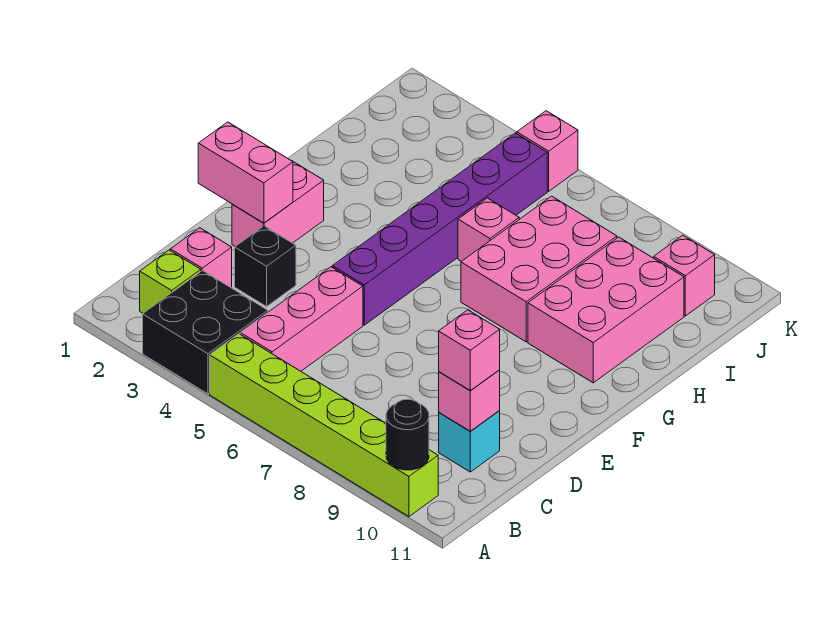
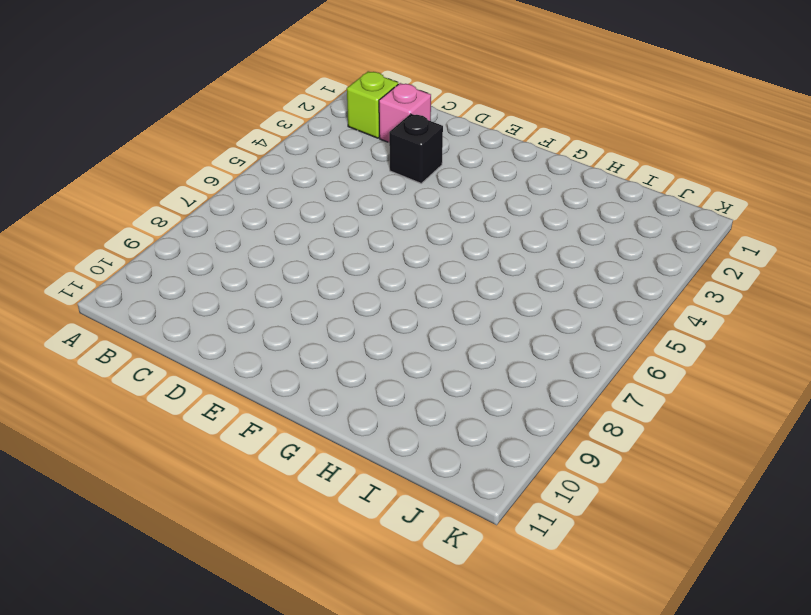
none -> black 2x2 brick [143,270,268,394]
none -> lime 1x6 brick [210,334,438,517]
none -> pink 1x3 brick [240,267,363,371]

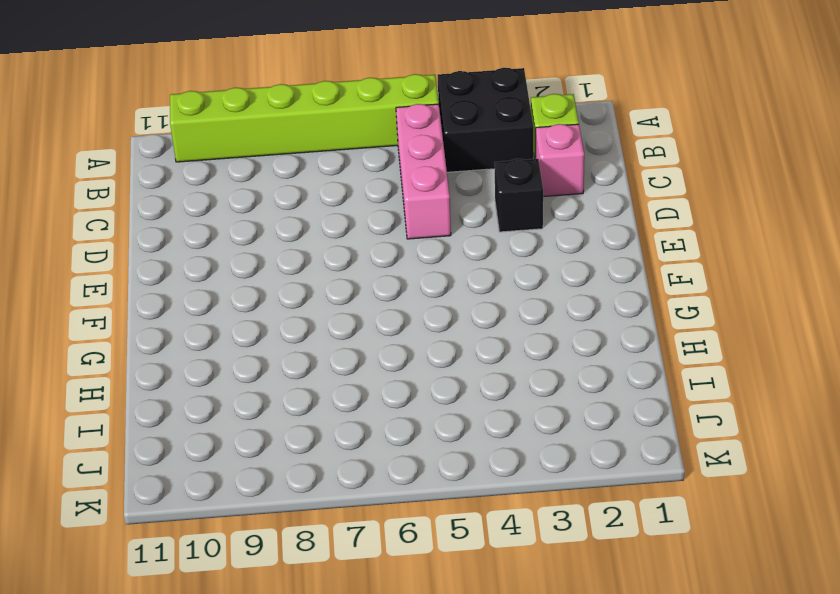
none -> cyan 1x1 brick [439,411,500,472]
none -> pink 1x2 brick [232,162,324,246]
none -> purple 1x6 brick [332,133,547,325]

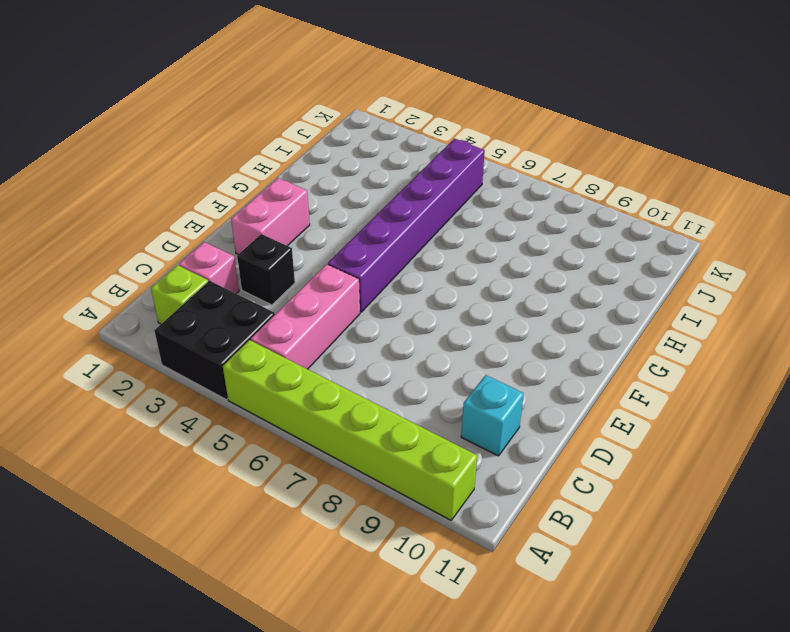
none -> pink 2x3 brick [461,196,617,342]
none -> pink 2x3 brick [528,237,684,383]
none -> pink 1x1 brick [458,198,519,261]

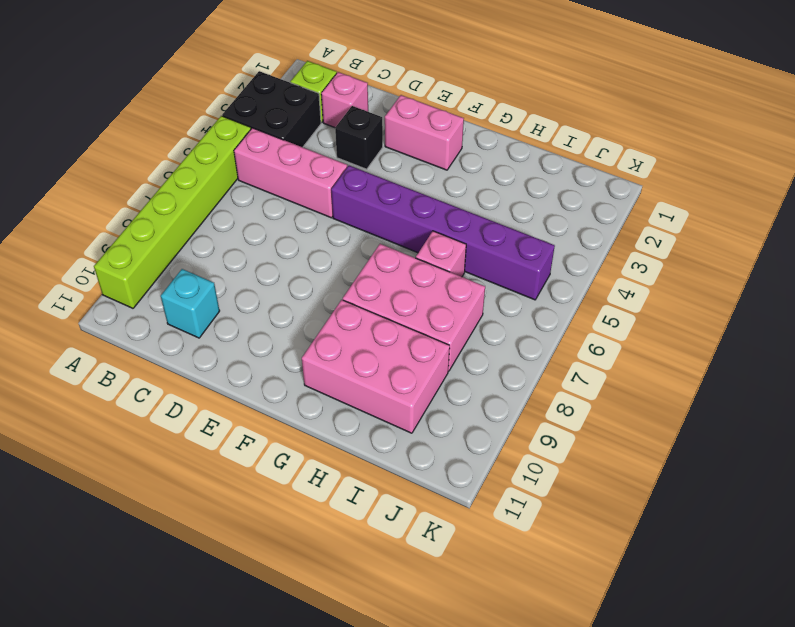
none -> pink 1x1 brick [654,235,715,316]
none -> pink 1x1 brick [517,111,578,191]
none -> black 1x1 round brick [386,399,429,470]

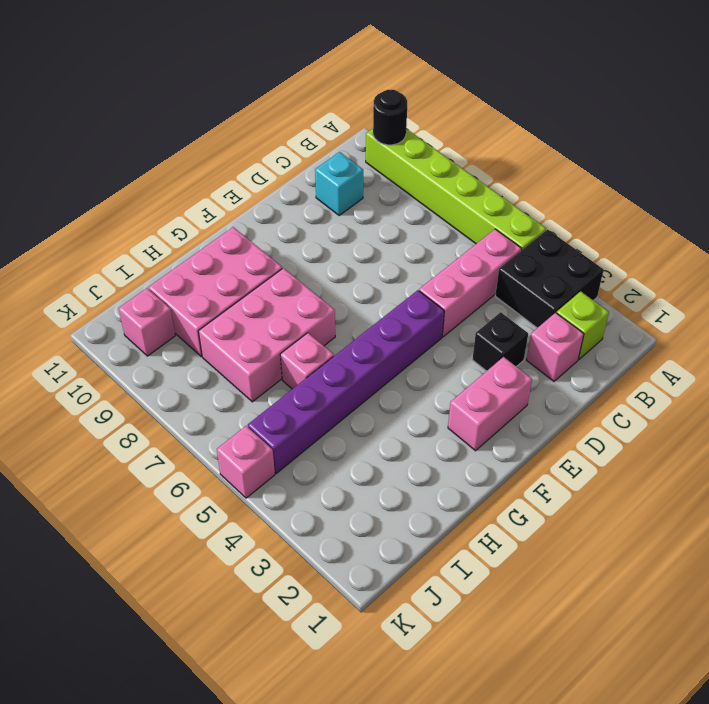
none -> pink 1x1 brick [439,370,500,431]
none -> pink 1x2 brick [198,122,293,223]
none -> pink 1x1 brick [439,310,500,390]

